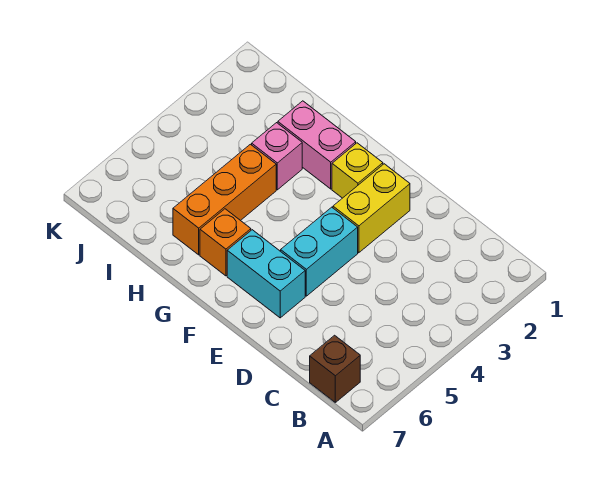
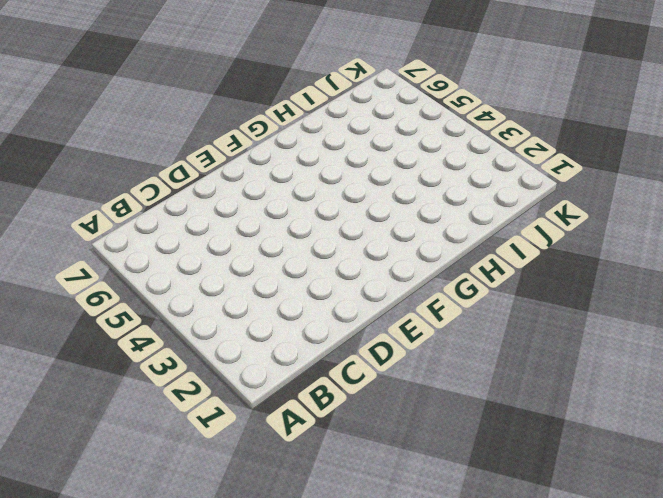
none -> brown 1x1 brick [310,335,360,402]
none -> yellow 1x2 brick [333,164,410,253]

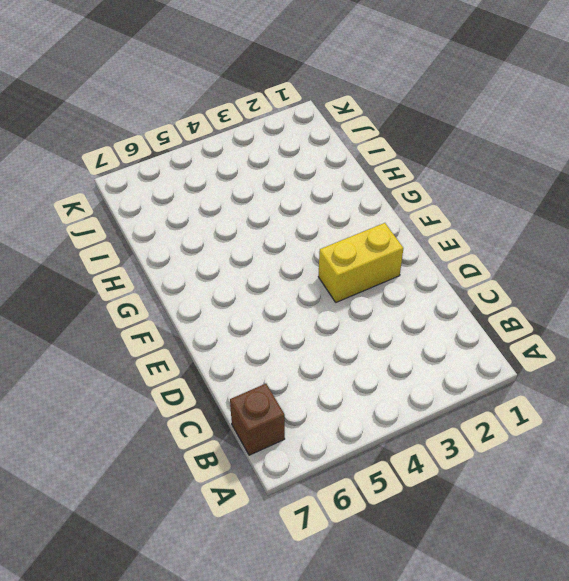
none -> cyan 1x2 brick [281,207,358,296]
none -> cyan 1x2 brick [227,230,305,318]

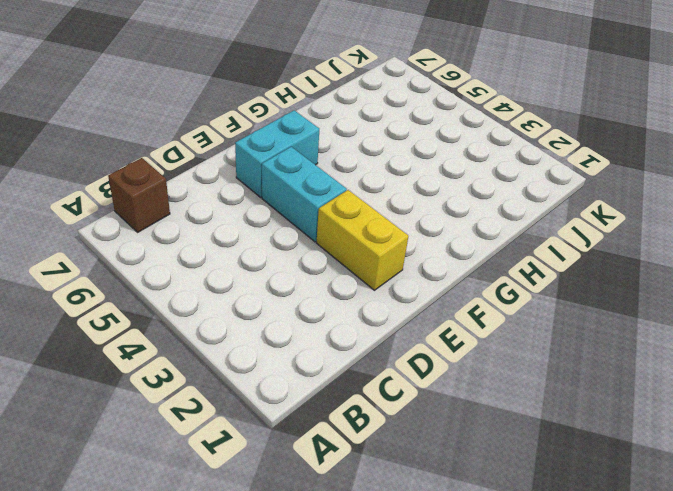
none -> yellow 1x1 brick [332,143,383,198]
none -> pink 1x2 brick [278,101,356,189]

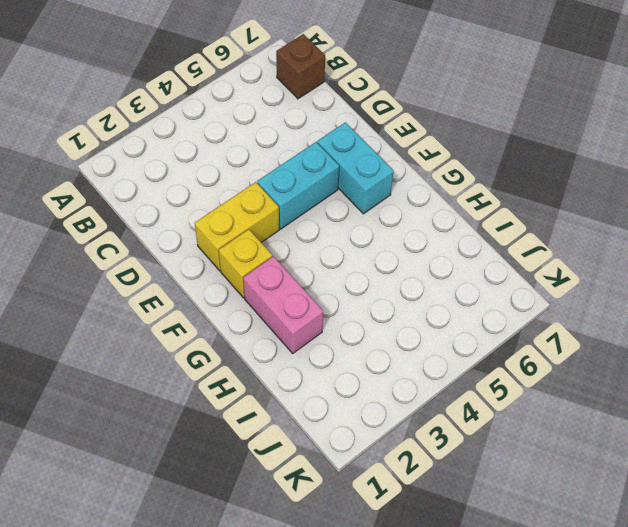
none -> orange 1x1 brick [200,209,251,276]
none -> pink 1x1 brick [252,123,302,190]

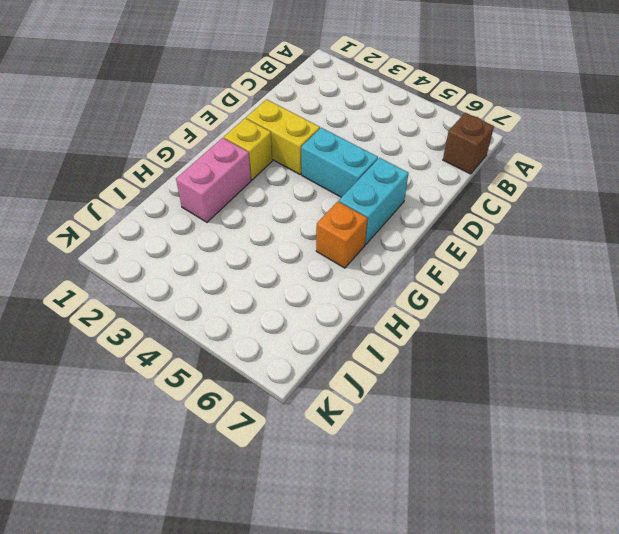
none -> pink 1x1 brick [252,123,302,190]
none -> orange 1x3 brick [173,144,276,255]

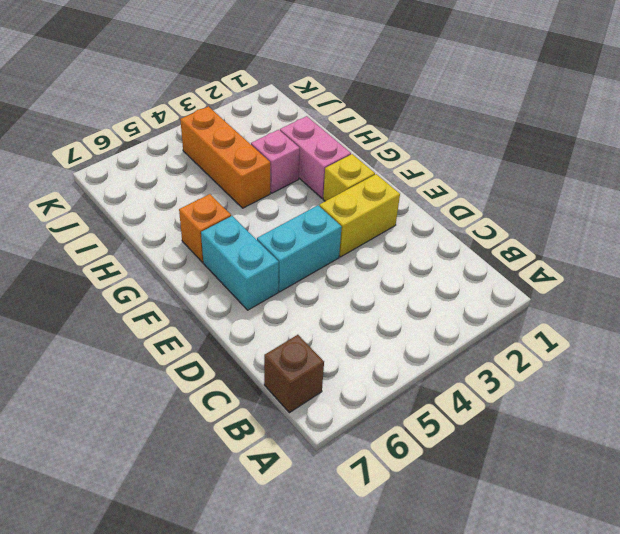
orange 1x3 brick [180,106,270,208] -> orange 1x3 brick turned to [173,144,276,255]

